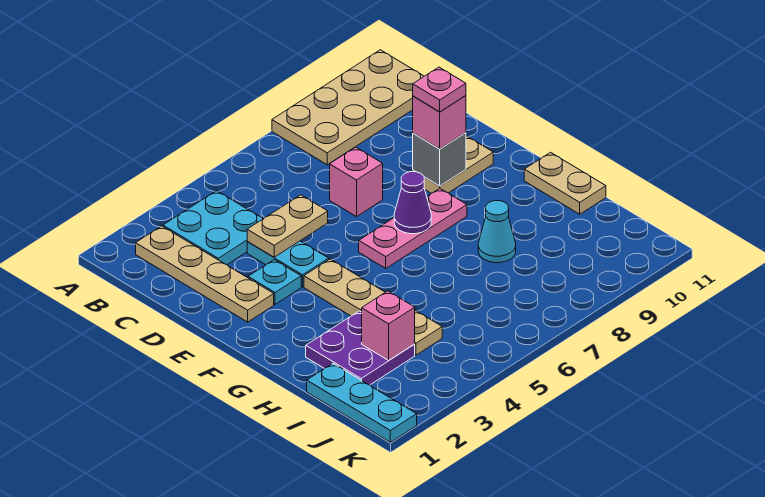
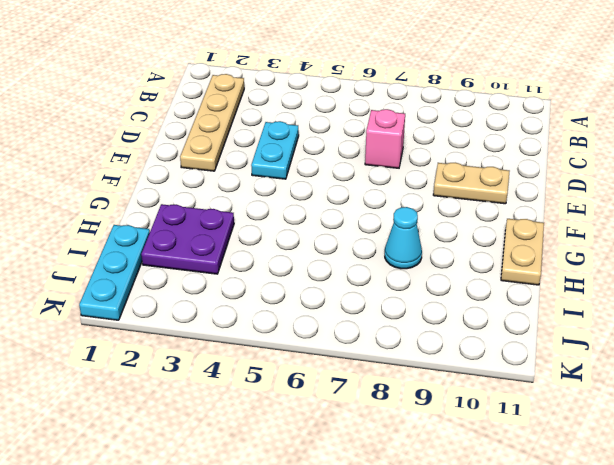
none -> tan 2x4 plate [272,50,424,165]
none -> cyan 2x2 plate [163,191,263,265]
none -> cyan 1x1 plate [248,260,301,304]

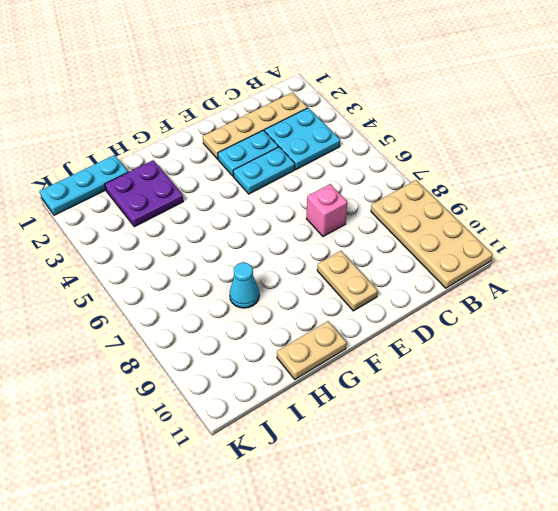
cyan 1x2 plate [218,130,278,176] -> cyan 1x1 plate [248,260,301,304]
none -> tan 1x4 plate [304,259,442,355]
none -> pink 1x3 plate [359,188,467,268]
none -> tan 1x2 plate [247,195,328,257]

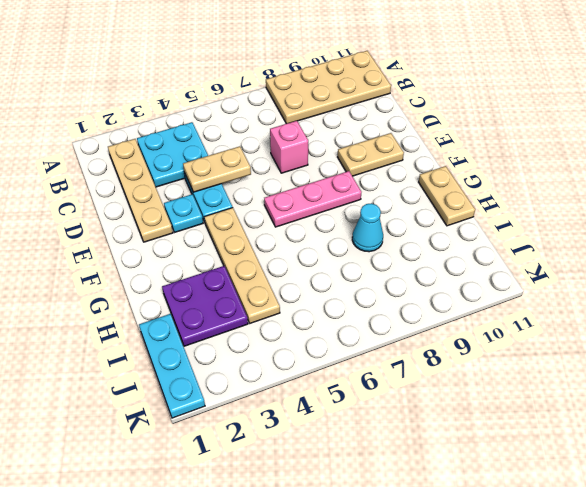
none -> grey 1x1 brick [413,133,466,186]
none -> purple 1x1 cone [394,172,431,234]
none -> pink 1x1 brick [362,291,415,360]

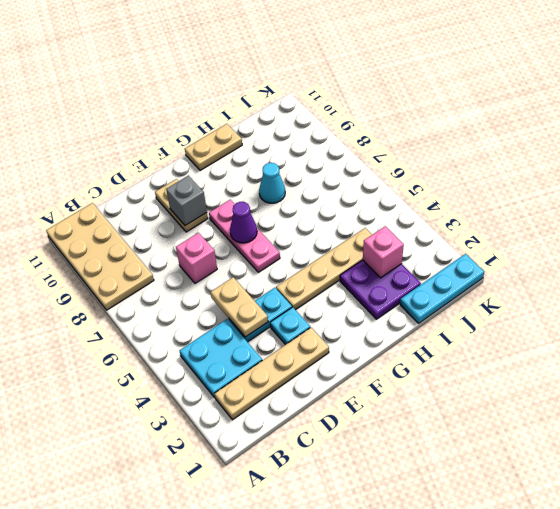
none -> pink 1x1 brick [413,96,466,149]
none -> pink 1x1 plate [413,67,466,112]

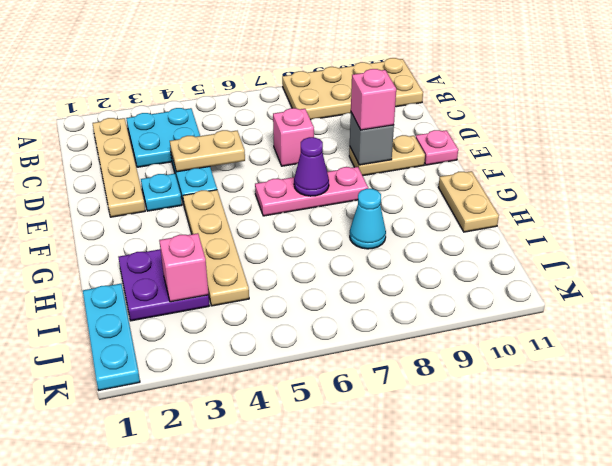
pink 1x1 plate [416,130,458,165] -> pink 1x1 plate moved to [413,67,466,112]

